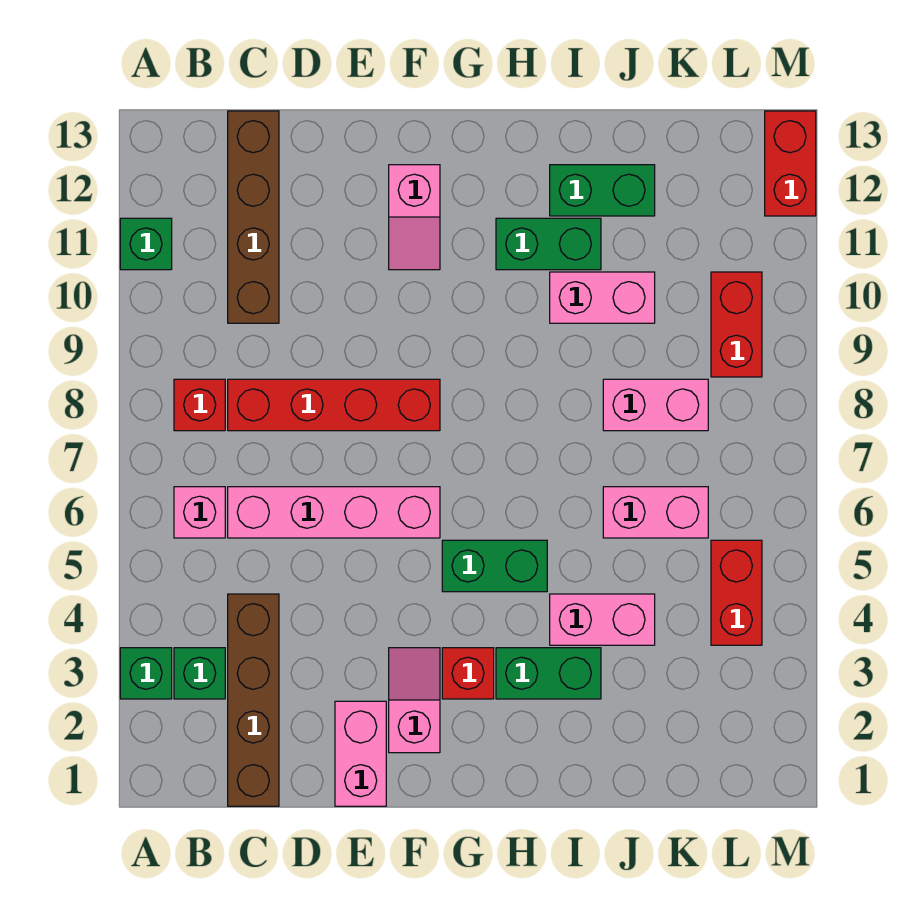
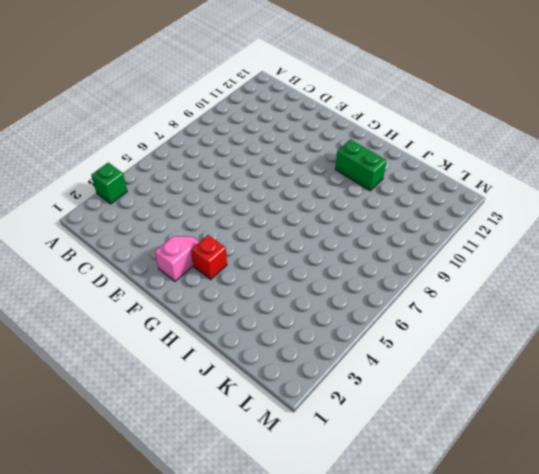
none -> green 1x1 brick [120,218,172,270]
none -> green 1x1 brick [174,648,225,699]
none -> pink 1x1 brick [174,487,225,538]

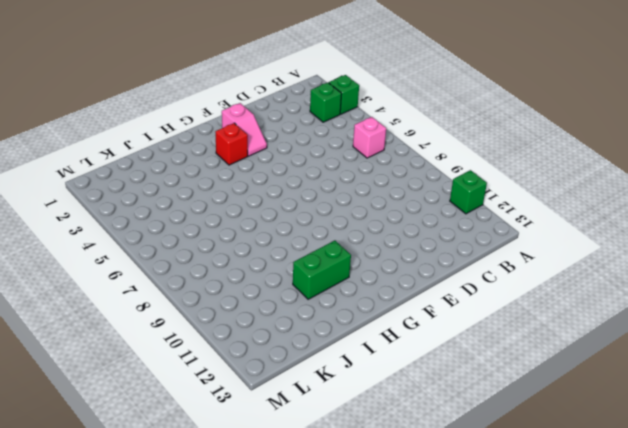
none -> red 1x1 brick [174,379,225,431]
none -> brown 1x4 brick [228,594,279,806]
none -> pink 1x4 brick [228,487,440,538]

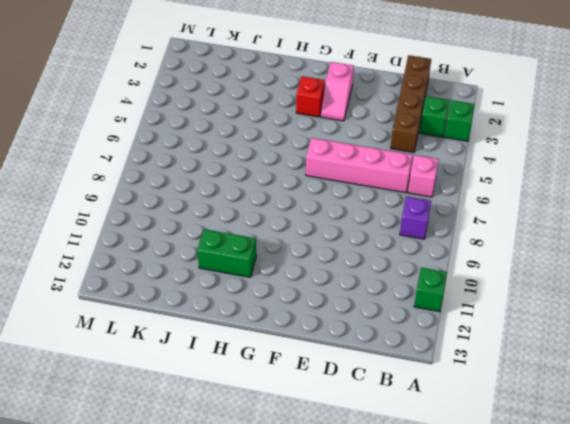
purple 1x1 brick [400,196,431,239] -> red 1x1 brick [174,379,225,431]
none -> red 1x4 brick [228,379,440,431]
none -> brown 1x4 brick [228,111,279,323]
none -> pink 1x2 brick [335,701,386,806]

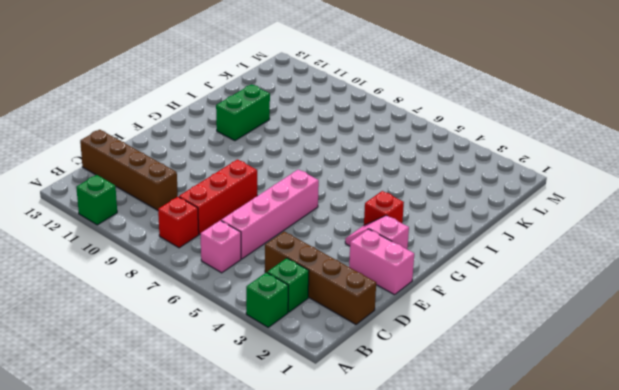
red 1x3 brick [179,160,257,234] -> red 1x4 brick [228,379,440,431]
none -> pink 1x2 slope [389,165,440,270]
none -> green 1x2 brick [442,540,547,592]
none -> green 1x2 brick [496,648,601,699]

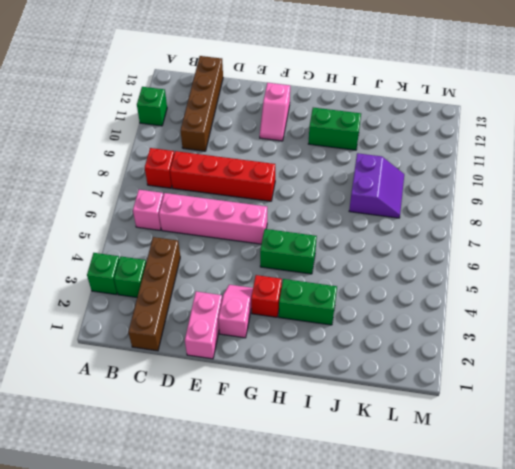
purple 2x2 slope [349,153,404,218] -> pink 1x2 brick [603,379,708,431]
none -> pink 1x2 brick [550,594,655,645]
none -> pink 1x2 brick [550,272,655,323]
none -> green 1x2 brick [550,165,655,216]

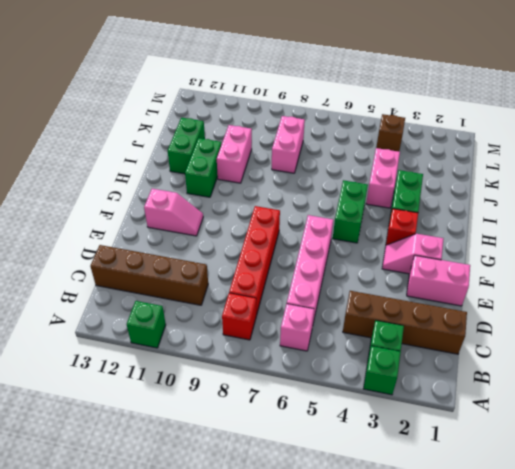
brown 1x1 brick [376,114,405,152] -> red 1x2 brick [711,540,762,645]
none -> pink 1x2 brick [603,487,708,538]
none -> red 1x2 brick [711,272,762,377]
none -> red 1x2 brick [765,111,816,216]

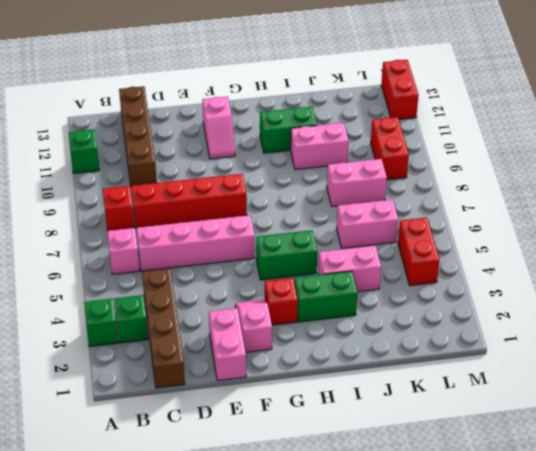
none -> green 1x2 brick [550,165,655,216]

